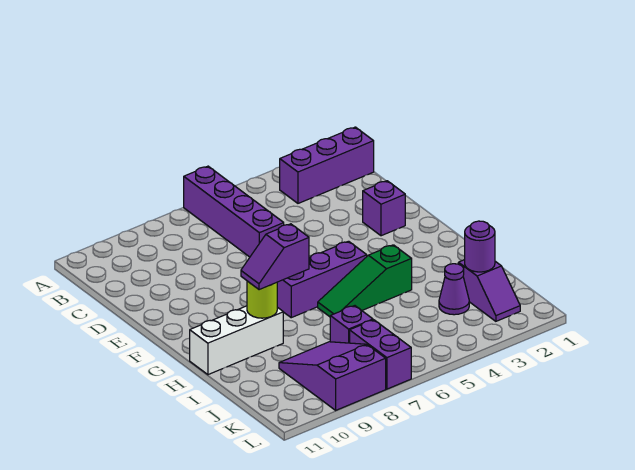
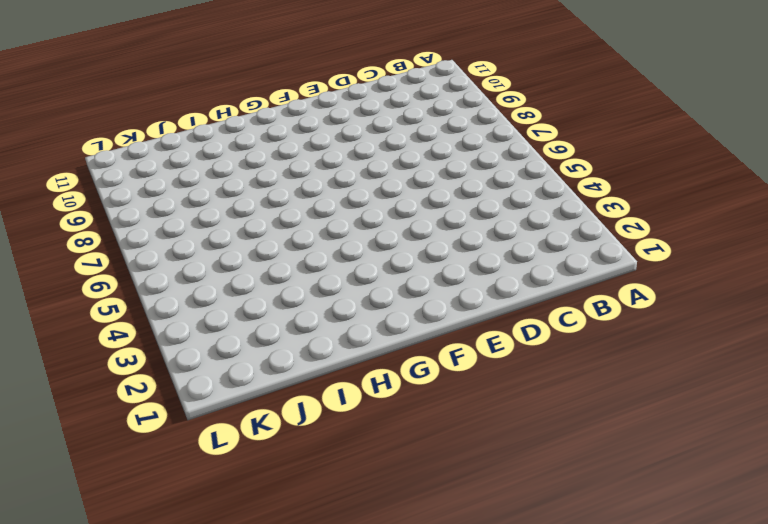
none -> purple 1x4 brick [184,166,284,257]
none -> purple 1x3 brick [280,127,374,203]
none -> purple 1x1 brick [363,181,405,236]

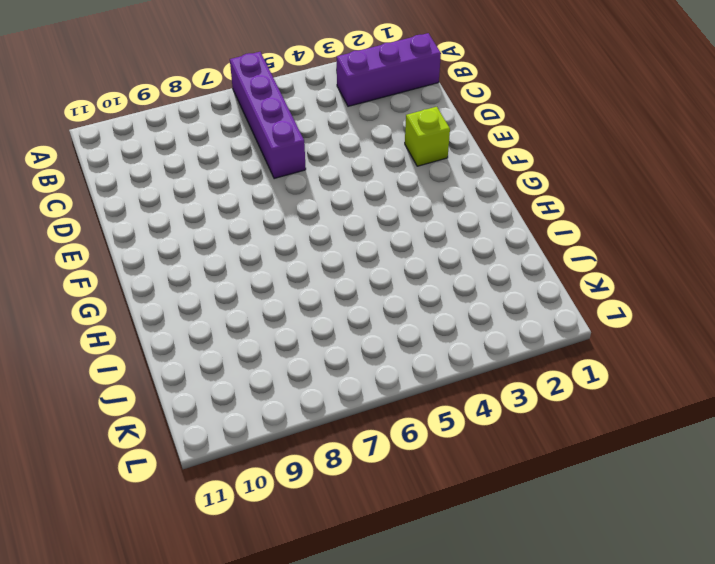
lime 1x1 brick [405,107,450,166] -> purple 1x1 brick [363,181,405,236]
none -> purple 1x3 brick [277,241,367,318]
none -> green 1x3 slope [318,245,412,317]
none -> white 1x3 brick [190,306,283,375]

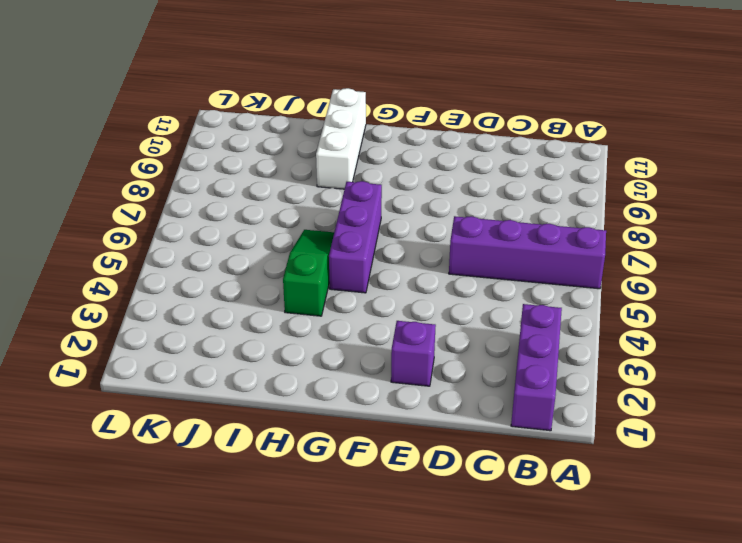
none -> purple 1x2 slope [458,260,520,321]
none -> purple 1x1 cone [439,264,469,315]
none -> purple 1x1 brick [330,306,373,343]

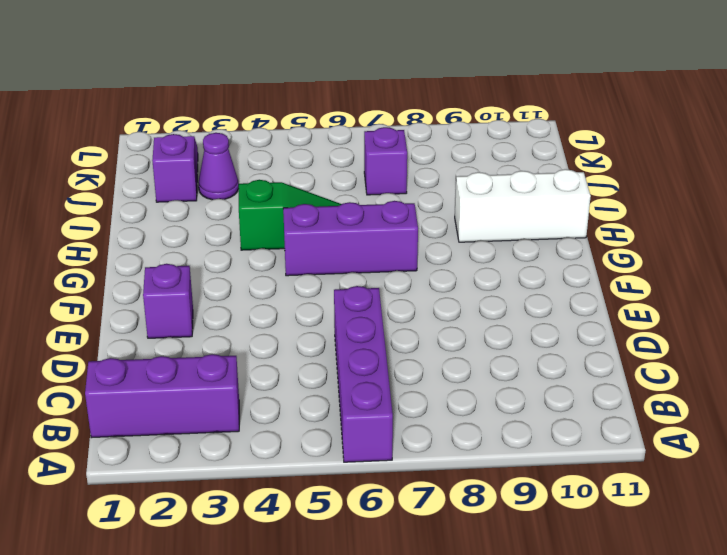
none -> purple 2x3 slope [279,342,386,410]
none -> purple 1x2 brick [350,320,411,389]
none -> lime 1x1 round brick [247,281,277,318]

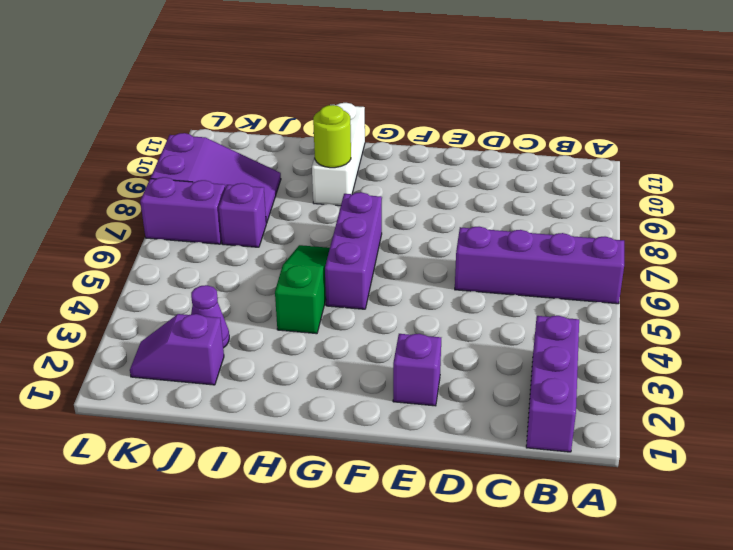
none -> purple 1x1 round brick [465,221,495,272]
none -> purple 1x2 slope [241,224,309,290]

